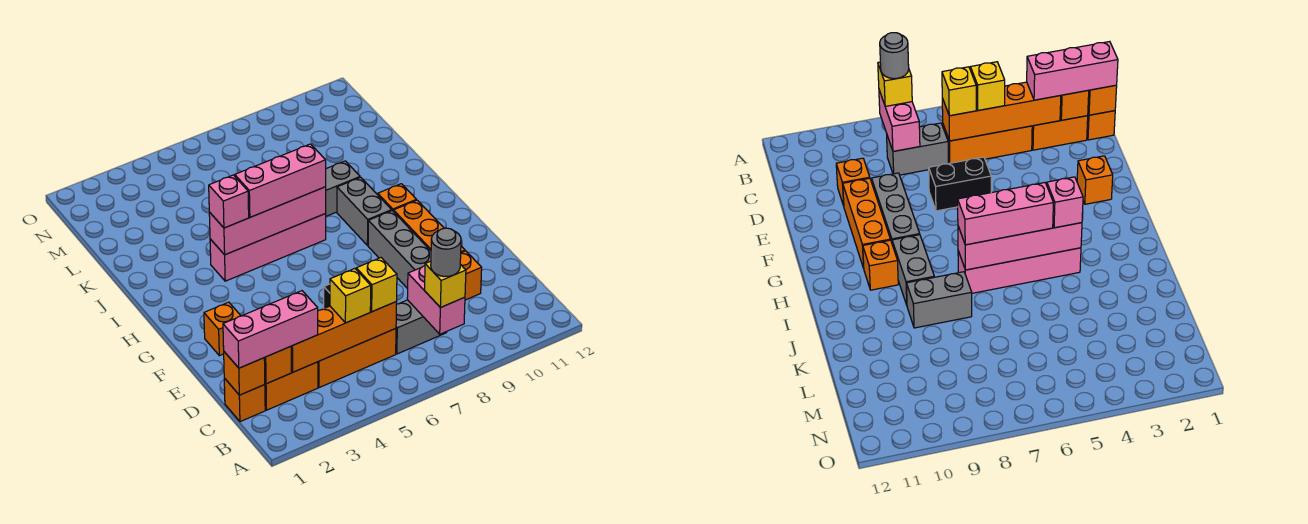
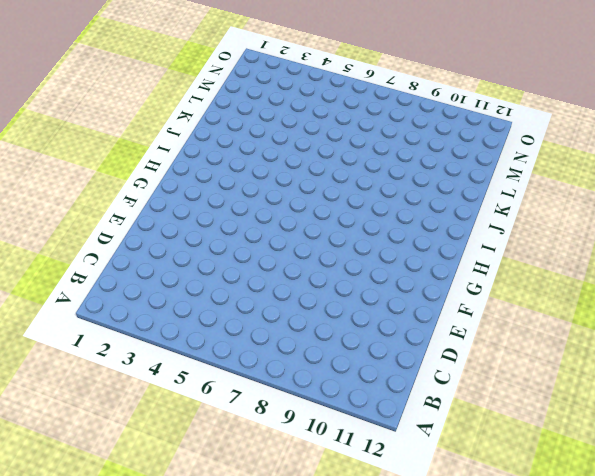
none -> orange 1x1 brick [224,378,265,422]
none -> orange 1x2 brick [265,362,318,410]
none -> orange 1x3 brick [318,329,396,388]

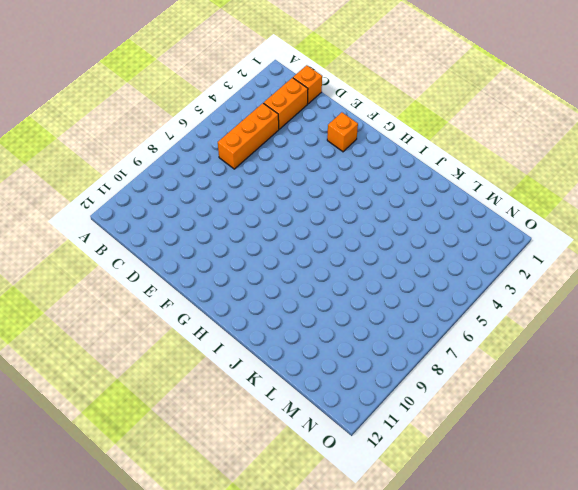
none -> grey 1x2 brick [396,300,447,354]
none -> orange 1x1 brick [460,251,482,300]
none -> black 1x2 brick [929,157,991,211]

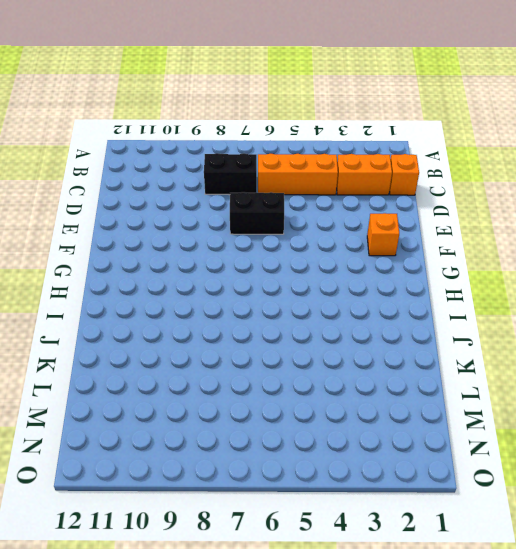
black 1x2 brick [204,153,257,195] -> grey 1x2 brick [396,300,447,354]
none -> orange 1x1 brick [460,251,482,300]
none -> grey 1x3 brick [368,211,431,289]
none -> orange 1x3 brick [394,200,465,253]

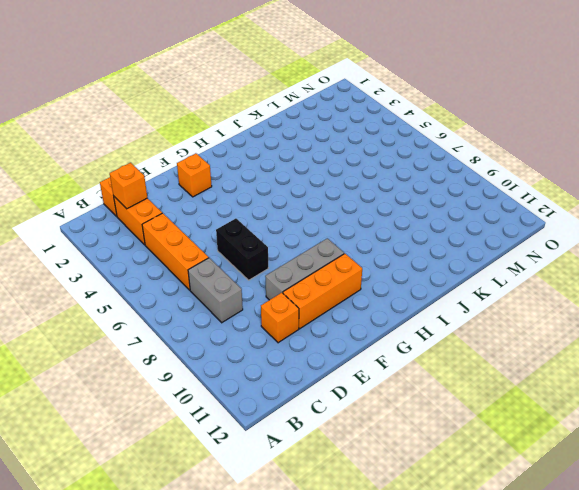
none -> grey 1x2 brick [337,177,392,246]
none -> orange 1x1 brick [378,184,417,212]
none -> pink 1x4 brick [210,214,326,281]

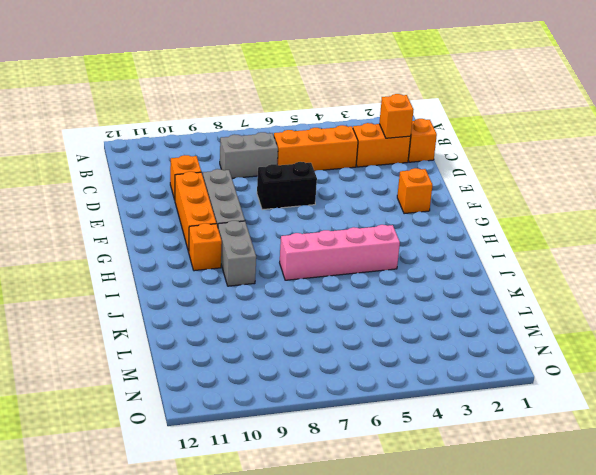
none -> grey 1x2 brick [325,161,360,216]
none -> pink 1x2 brick [407,266,465,334]
none -> orange 1x1 brick [224,352,265,395]

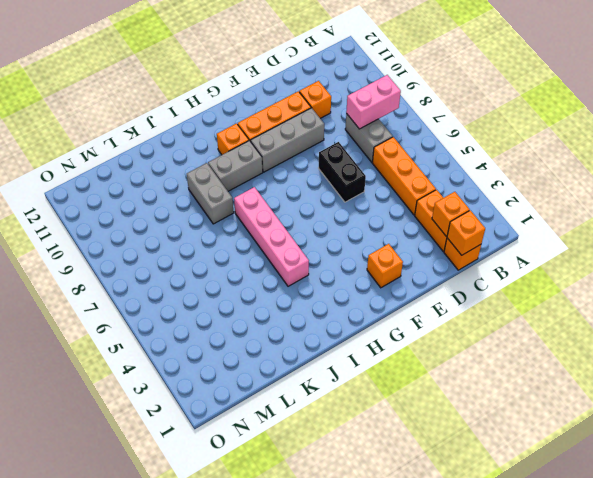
none -> orange 1x4 brick [291,302,397,372]
none -> pink 1x4 brick [209,187,326,255]
none -> yellow 1x1 brick [425,261,466,308]

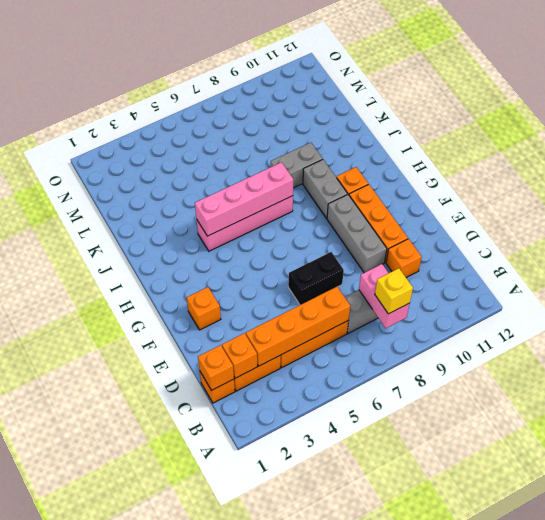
none -> pink 1x3 brick [223,291,318,368]
none -> yellow 1x1 brick [330,269,371,323]
none -> yellow 1x1 brick [356,258,397,312]

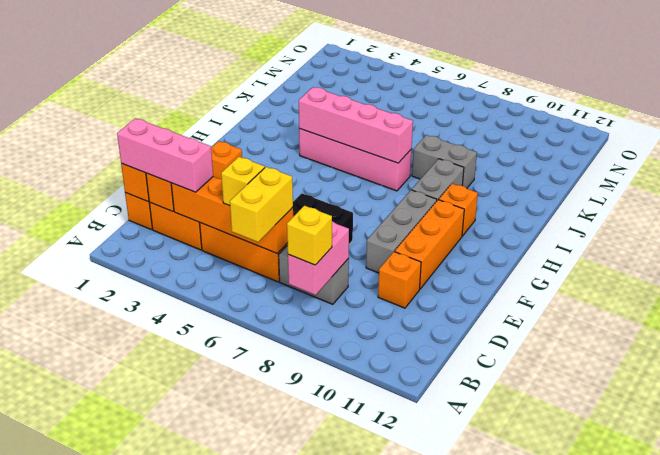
yellow 1x2 brick [230,167,293,242] -> yellow 1x1 brick [356,258,397,312]
none -> pink 1x1 brick [209,175,249,228]
none -> pink 1x3 brick [235,144,326,217]
none -> grey 1x1 round brick [431,228,461,276]

